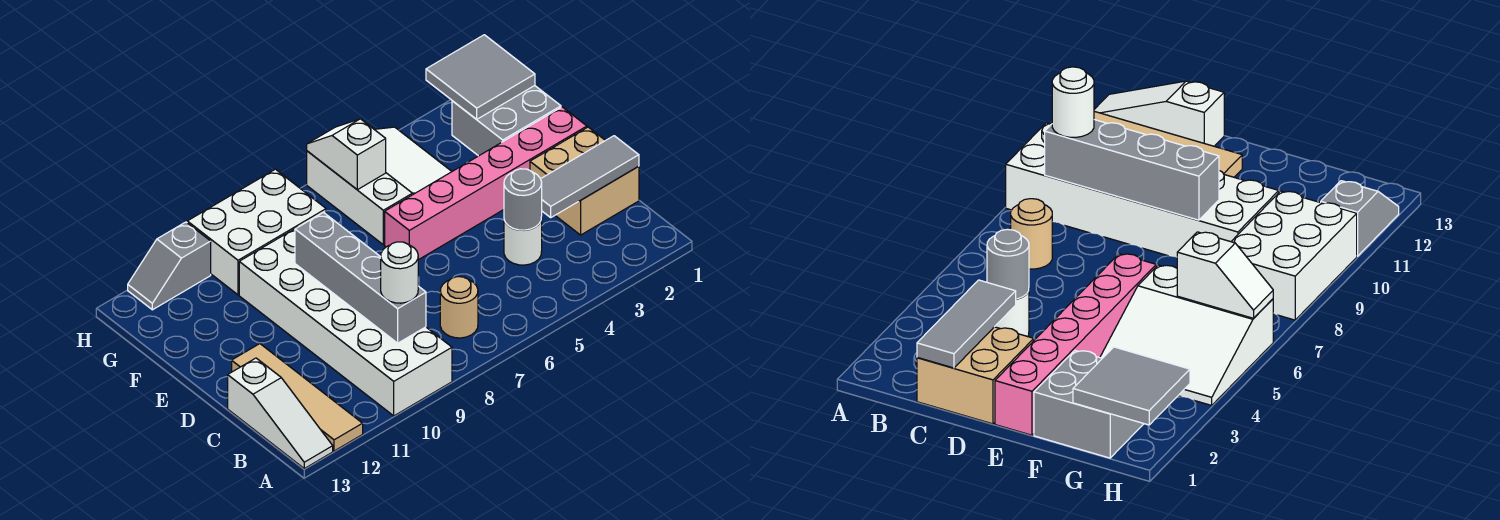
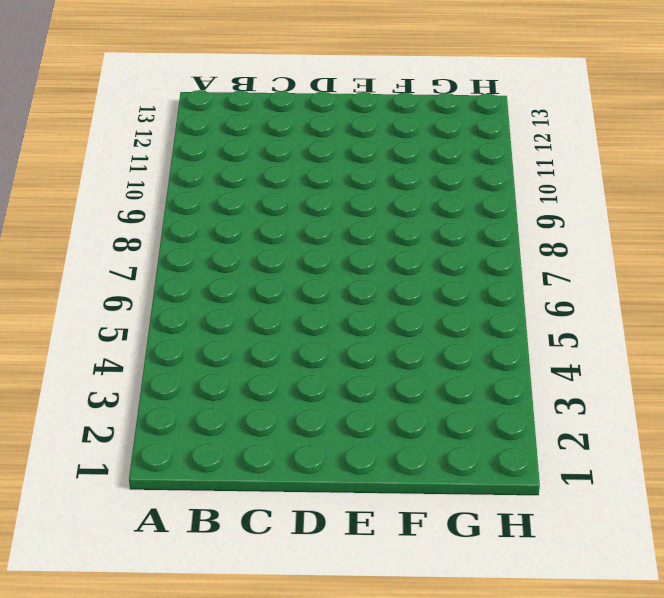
none -> white 2x6 brick [239,228,452,416]
none -> tan 1x4 tile [232,344,363,451]
none -> white 1x3 slope [228,358,333,468]

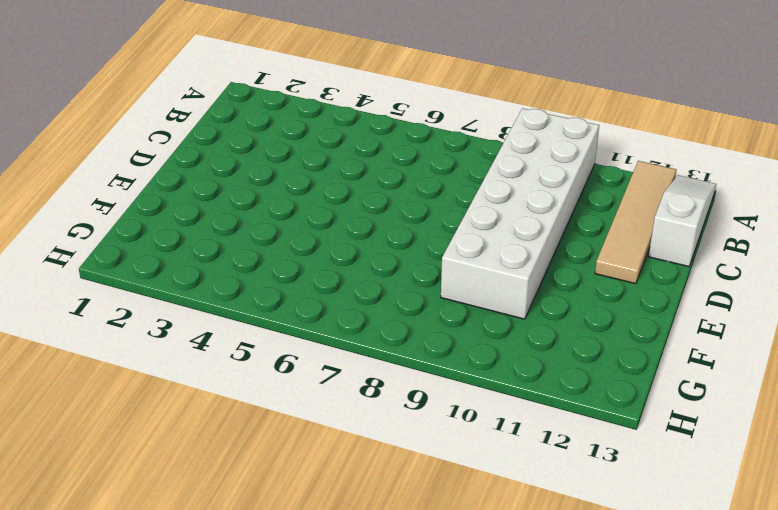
none -> tan 1x1 round brick [440,277,478,338]
none -> tan 2x2 brick [530,127,639,235]
none -> white 1x1 round brick [504,217,542,265]

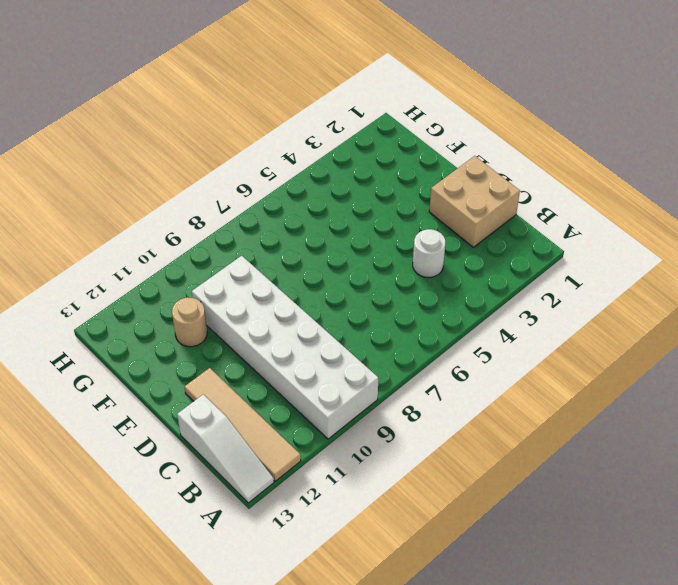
tan 1x1 round brick [172,297,207,347] -> tan 1x1 round brick moved to [440,277,478,338]
none -> pink 1x6 brick [385,107,587,260]
none -> grey 2x2 brick [452,86,561,156]
none -> white 3x3 slope [307,127,452,245]

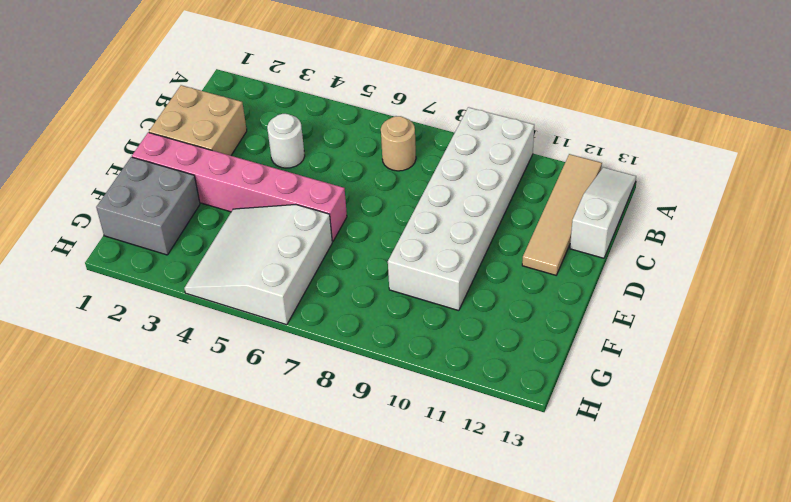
none -> white 2x3 brick [187,169,326,295]
none -> grey 1x2 slope [128,222,211,310]
none -> grey 1x4 brick [295,213,426,343]

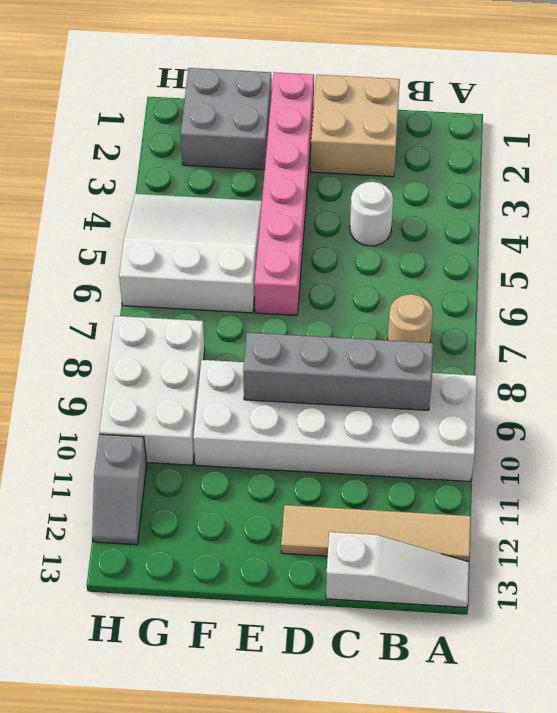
none -> grey 1x3 tile [541,136,639,217]
none -> grey 1x1 round brick [504,169,542,230]
none -> grey 2x2 tile [426,35,535,119]

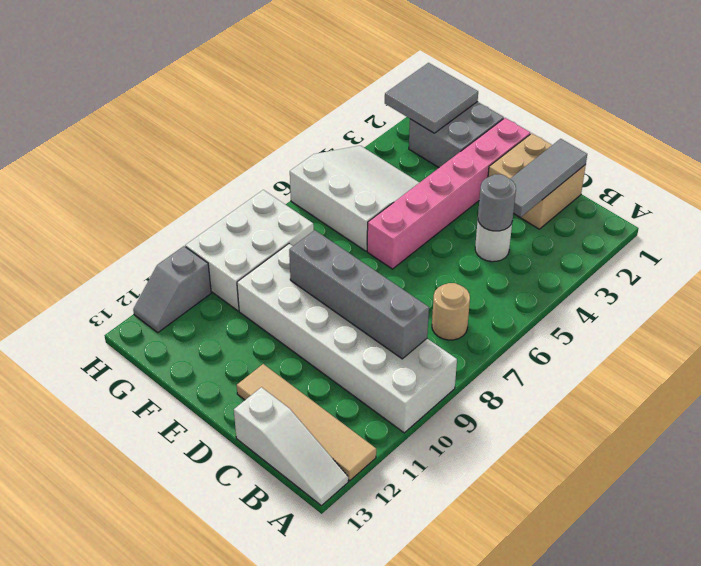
none -> white 1x2 slope [307,119,386,190]
none -> white 1x1 round brick [381,242,418,303]

